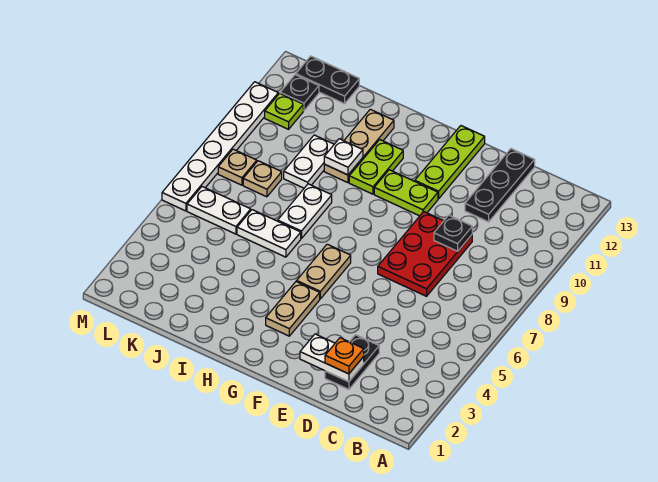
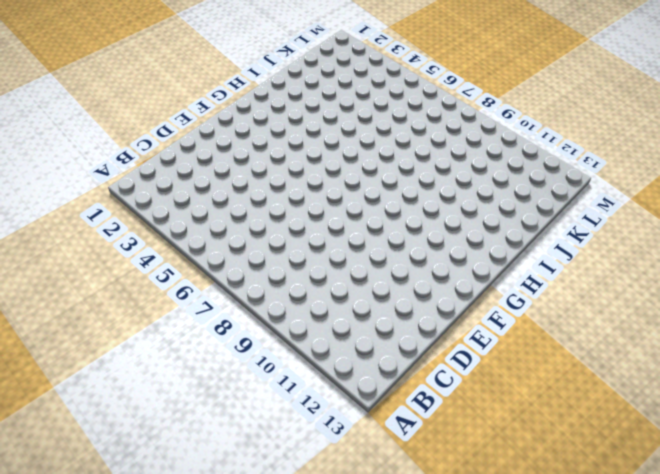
none -> black 1x2 plate [325,335,379,389]
none -> red 2x3 plate [378,212,472,296]
none -> black 1x3 plate [465,149,535,222]

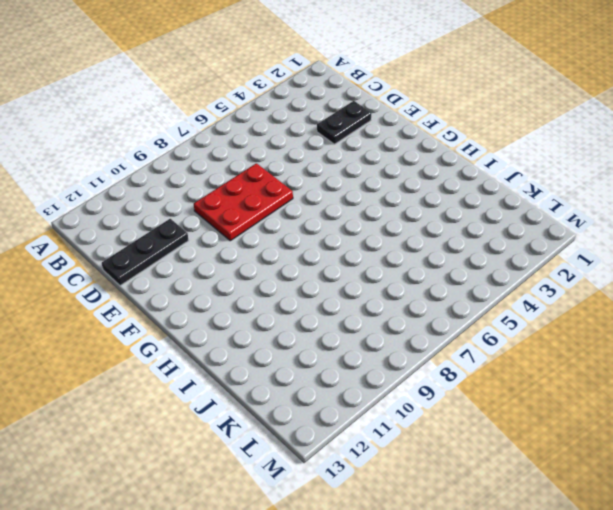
none -> lime 1x2 plate [374,170,438,216]
none -> lime 1x3 plate [415,126,485,199]
none -> tan 1x2 plate [266,281,320,336]

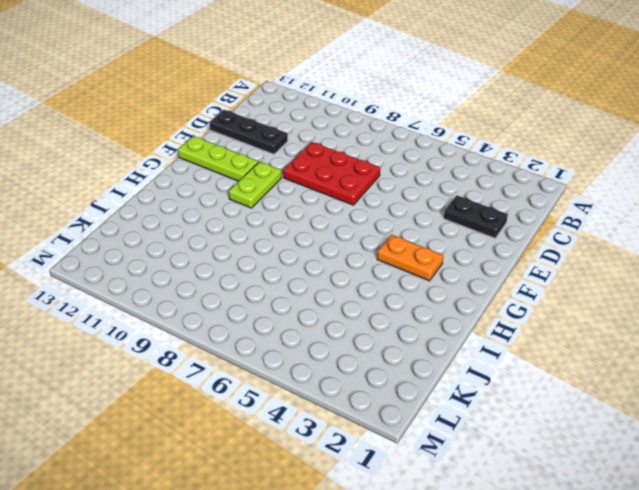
orange 1x2 plate [377,235,443,281] -> tan 1x2 plate [266,281,320,336]
none -> tan 1x2 plate [297,244,351,299]
none -> lime 1x2 plate [349,140,403,194]
none -> white 1x2 plate [237,210,301,257]

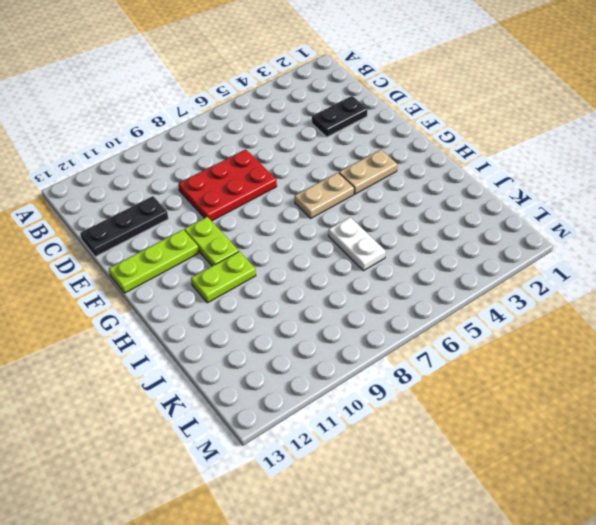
none -> white 1x2 plate [278,184,332,239]
none -> tan 1x3 plate [324,109,394,183]
none -> white 1x2 plate [284,135,334,188]

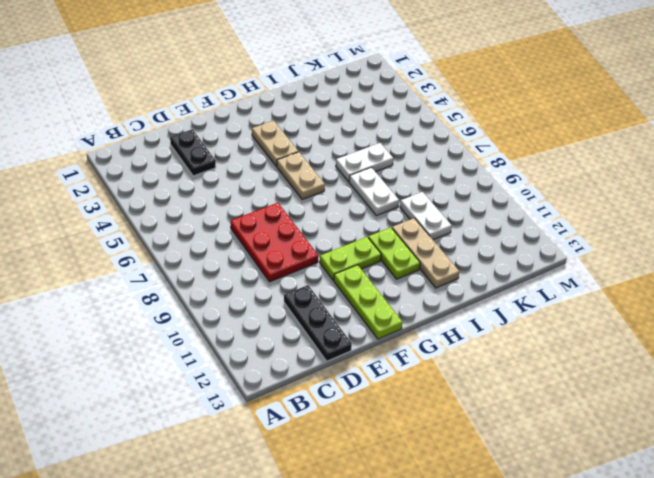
none -> white 1x2 plate [187,187,251,234]
none -> tan 1x1 plate [243,161,282,197]
none -> black 1x2 plate [296,56,359,104]

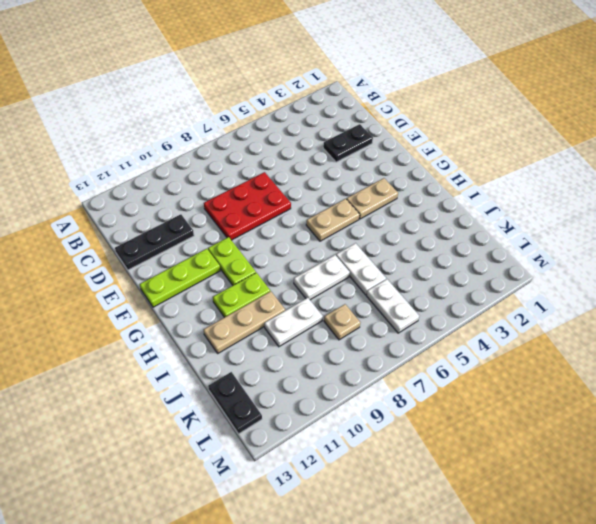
none -> tan 1x1 plate [218,149,257,185]
none -> lime 1x1 plate [265,93,303,129]
none -> black 1x1 plate [280,75,319,111]

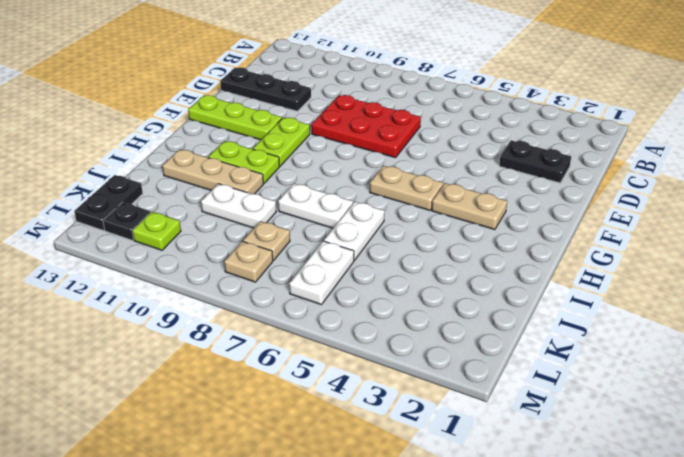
none -> white 1x6 plate [162,82,278,211]
none -> white 1x2 plate [300,334,364,382]
none -> black 1x1 plate [434,215,472,251]

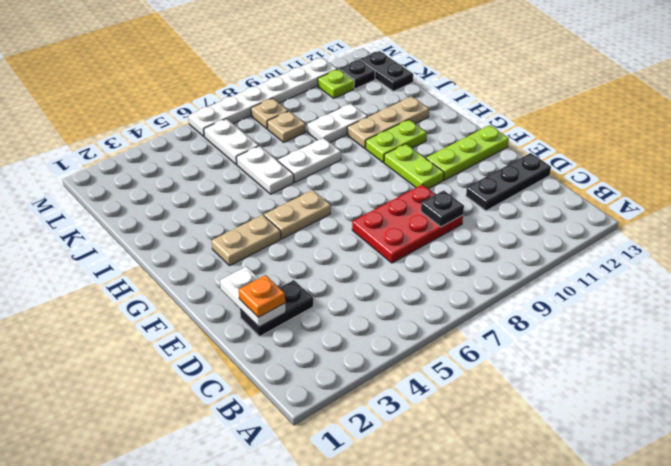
none -> white 1x1 plate [324,139,363,175]

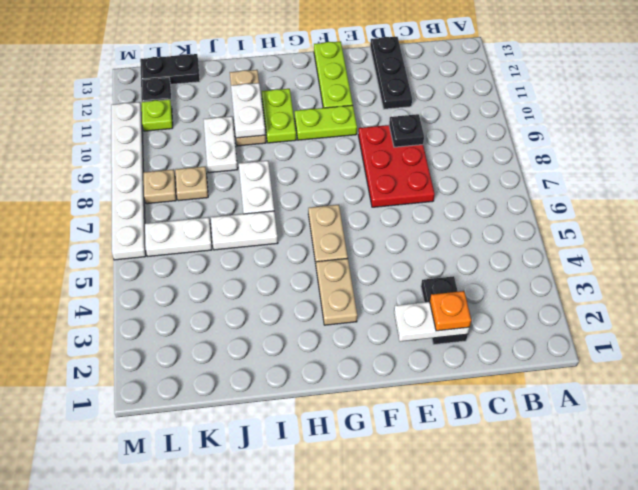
white 1x2 plate [231,83,265,138] -> white 1x1 plate [324,139,363,175]

